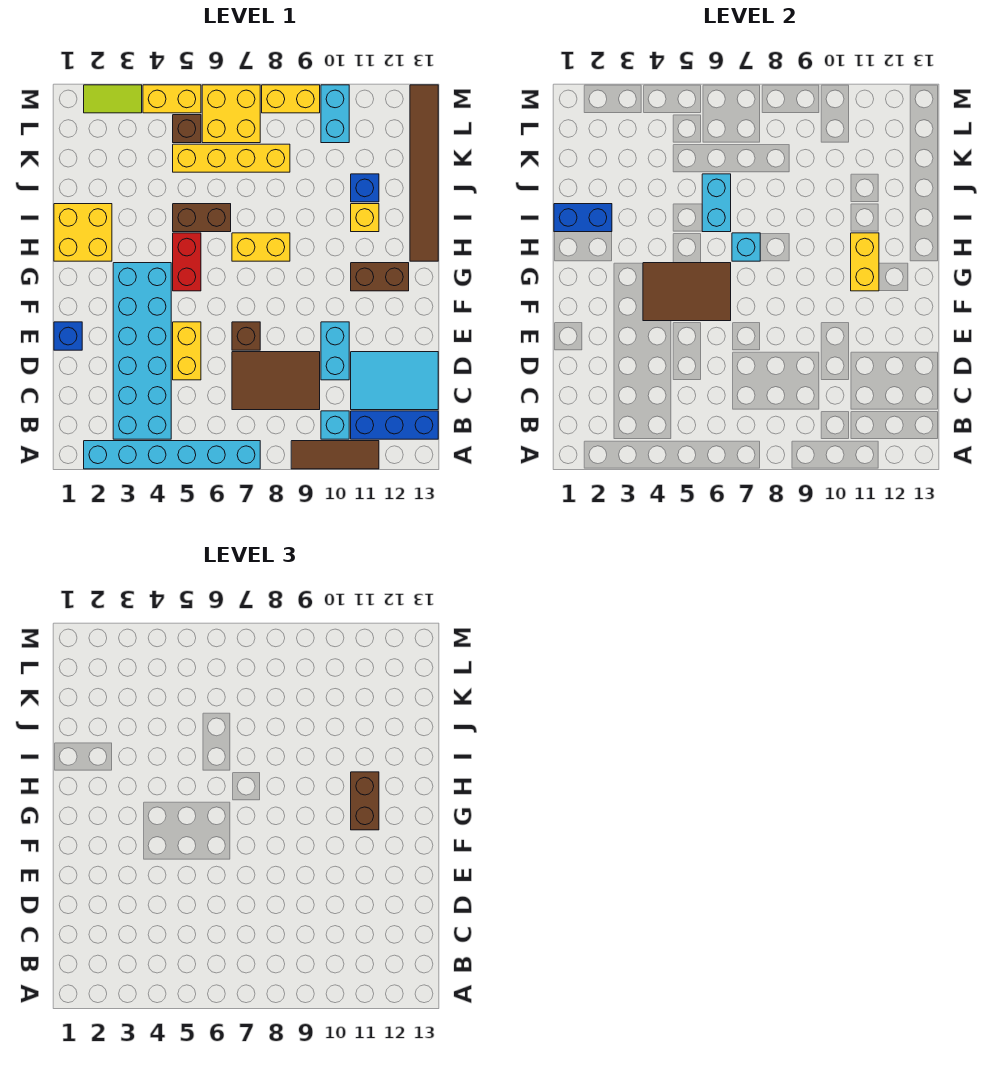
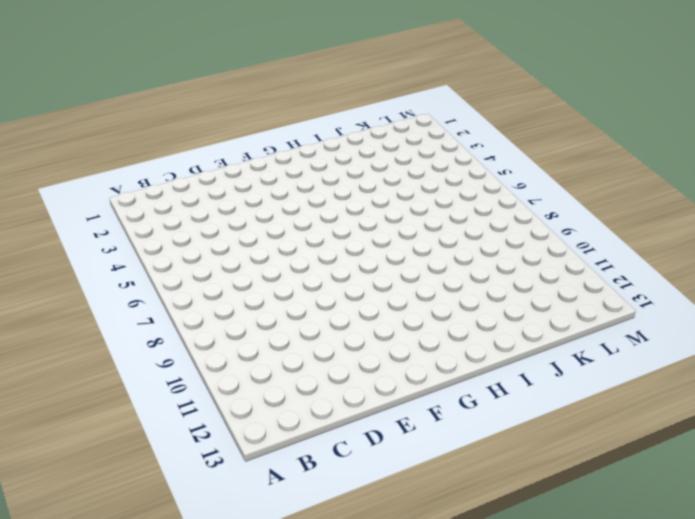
none -> cyan 1x6 brick [84,441,260,469]
none -> brown 1x3 tile [291,441,379,469]
none -> cyan 2x6 brick [113,263,171,439]
none -> cyan 1x1 brick [321,411,349,439]

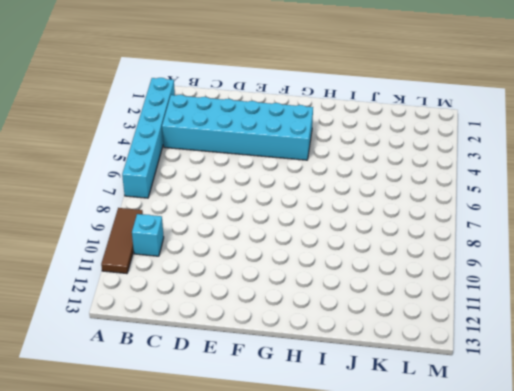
none -> blue 1x3 brick [351,411,438,439]
none -> brown 2x3 tile [232,352,320,410]
none -> cyan 2x3 tile [351,352,438,410]
none -> yellow 1x2 brick [173,322,201,380]

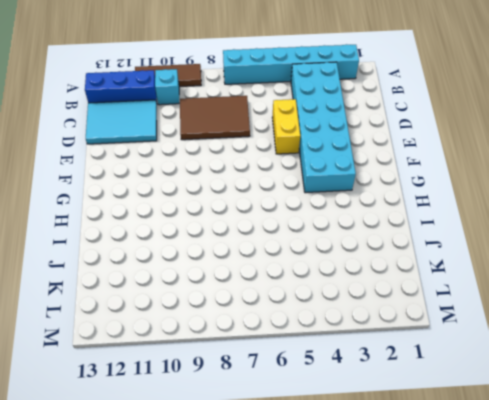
none -> cyan 1x2 brick [321,322,349,380]
none -> blue 1x1 brick [54,322,82,350]
none -> brown 1x1 brick [232,322,260,350]
none -> red 1x2 brick [173,233,201,291]

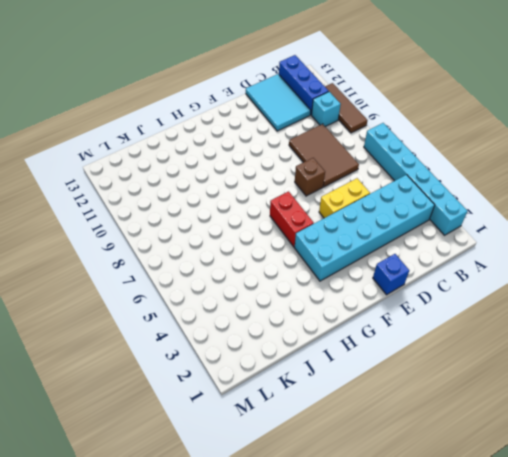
red 1x2 brick [270,191,314,247] -> red 1x2 brick turned to [173,233,201,291]
none -> cyan 1x2 brick [321,322,349,380]
none -> brown 1x2 brick [351,263,409,291]
none -> yellow 2x2 brick [54,204,112,261]
none -> yellow 1x2 brick [232,233,290,261]

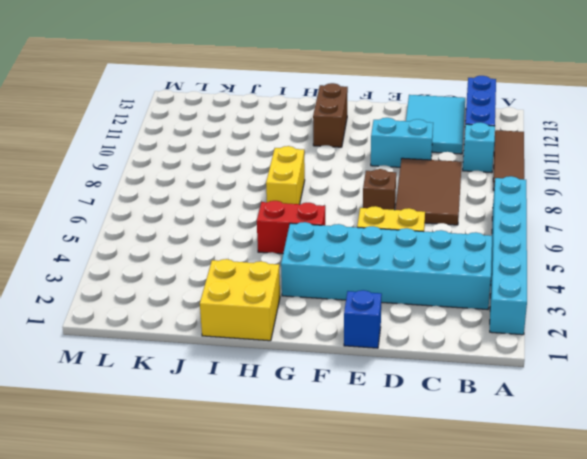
none -> brown 1x6 tile [410,85,438,261]
none -> brown 1x2 brick [173,204,231,232]
none -> yellow 1x1 brick [351,204,379,232]
none -> blue 1x1 brick [351,174,379,202]

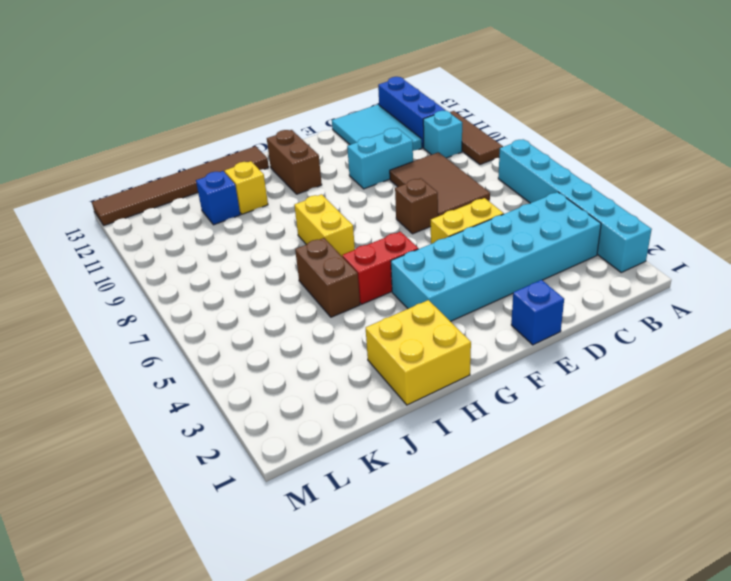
none -> yellow 1x4 brick [173,144,290,172]
none -> brown 1x1 brick [173,115,201,143]
none -> yellow 2x2 brick [202,85,260,143]
none -> cyan 1x2 brick [321,85,349,143]

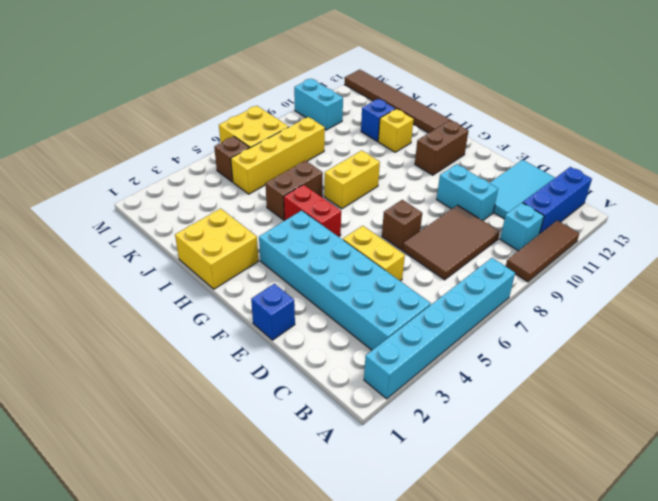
none -> lime 1x2 tile [84,85,142,113]
none -> yellow 1x2 brick [143,85,201,113]
none -> yellow 1x2 brick [262,85,320,113]
none -> brown 2x3 tile [643,263,731,321]

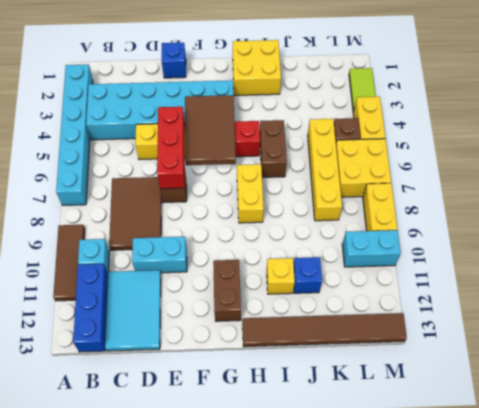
red 1x3 brick [157,107,185,189] -> none
none -> yellow 1x2 brick [851,233,879,291]
none -> cyan 1x1 brick [732,233,760,261]
none -> blue 1x2 brick [554,204,612,232]
none -> cyan 1x2 brick [702,174,731,232]

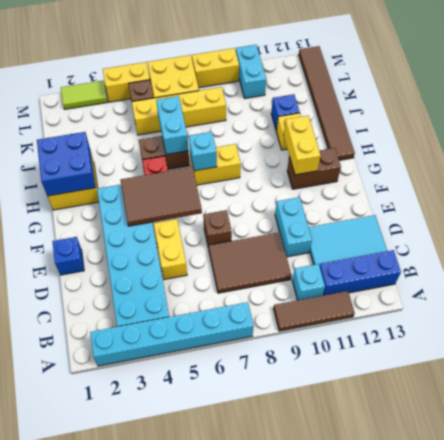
blue 2x2 brick [37,132,96,196] -> blue 1x2 brick [554,204,612,232]
none -> brown 1x2 brick [351,772,379,830]

